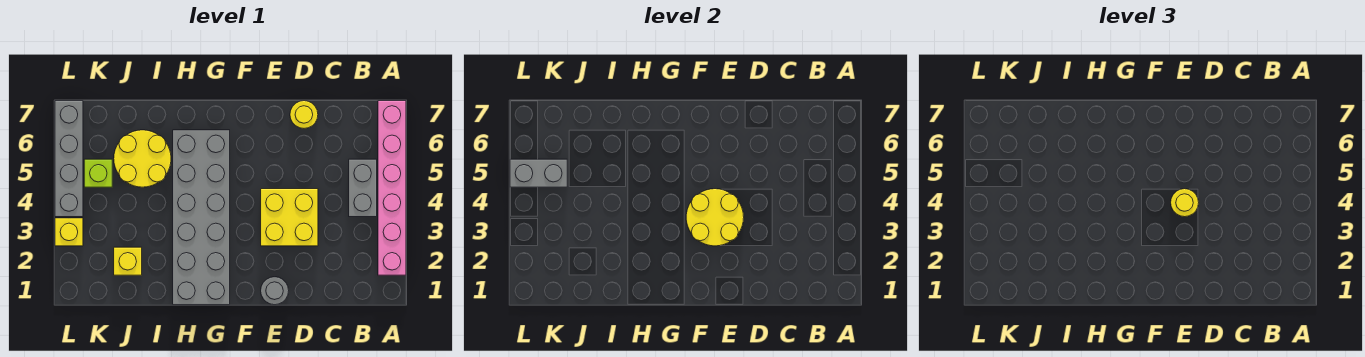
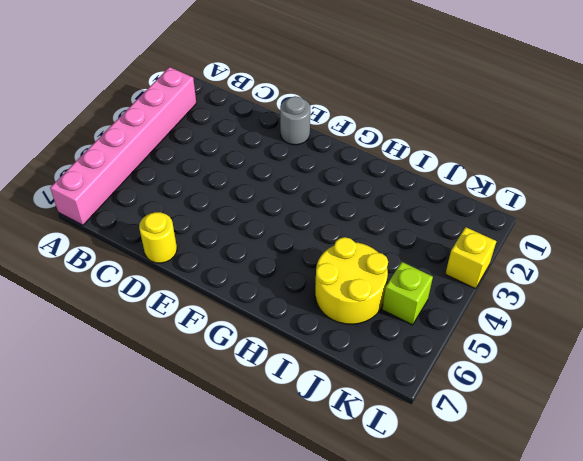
none -> grey 1x2 brick [349,159,377,217]
none -> yellow 2x2 brick [261,189,318,246]
none -> grey 2x6 brick [173,130,230,305]

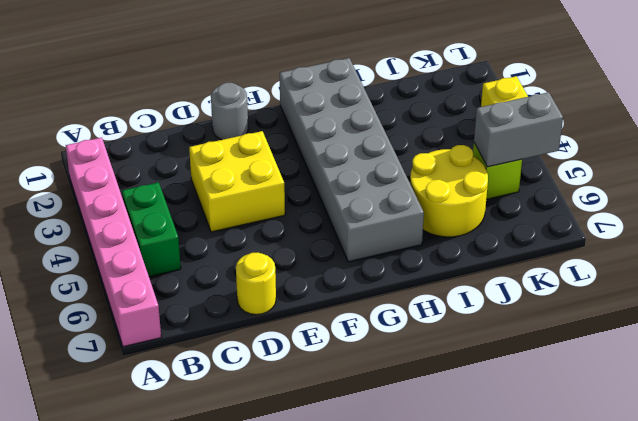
green 1x2 brick [122,182,181,277] -> grey 1x2 brick [349,159,377,217]
none -> yellow 1x1 brick [114,247,142,275]
none -> grey 1x4 brick [55,101,83,217]
none -> yellow 2x2 round brick [686,189,744,246]

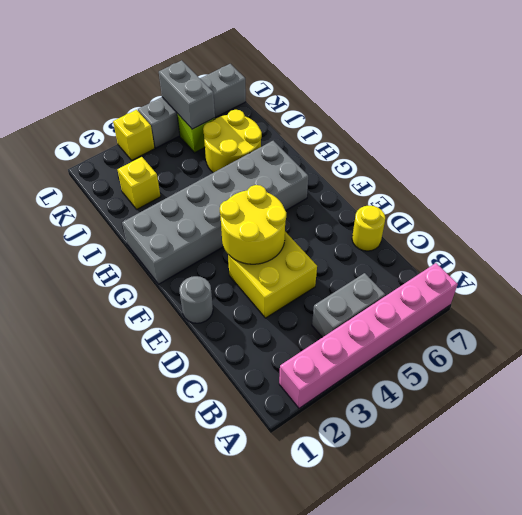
none -> yellow 1x1 round brick [1171,189,1199,217]

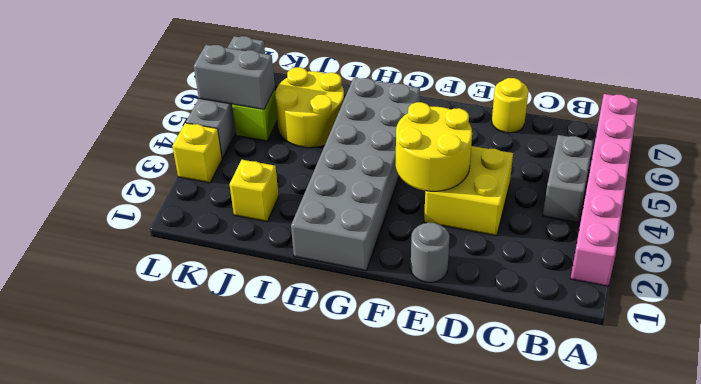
none -> yellow 1x1 round brick [1171,189,1199,217]

